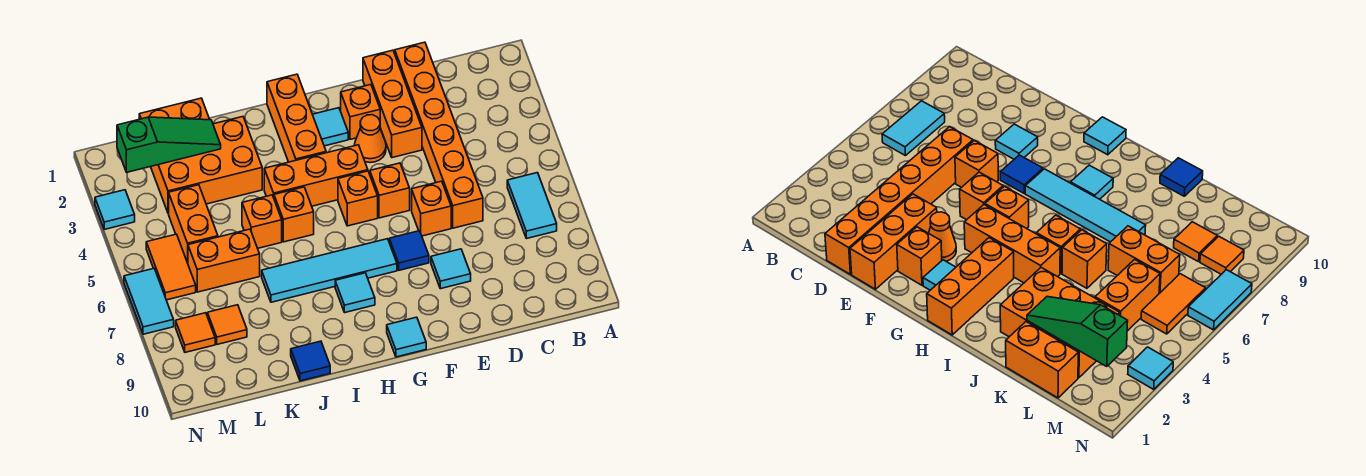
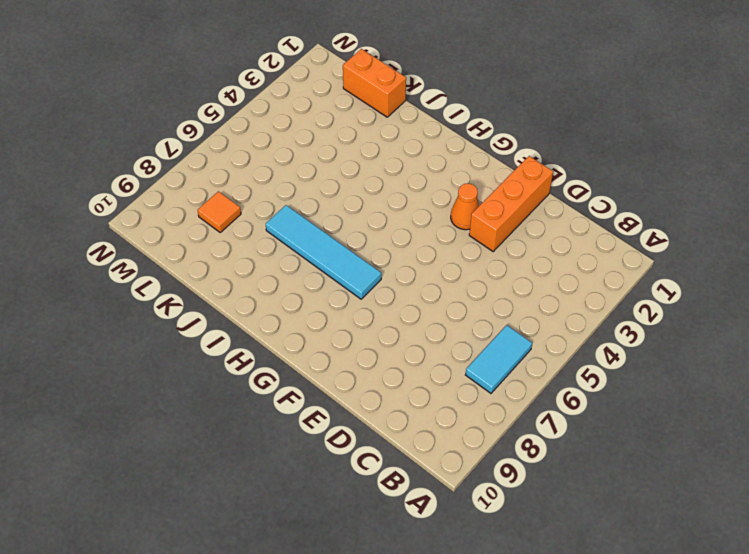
none -> orange 1x6 brick [395,42,483,228]
none -> orange 1x1 brick [412,181,451,236]
none -> cyan 1x1 tile [431,249,471,289]

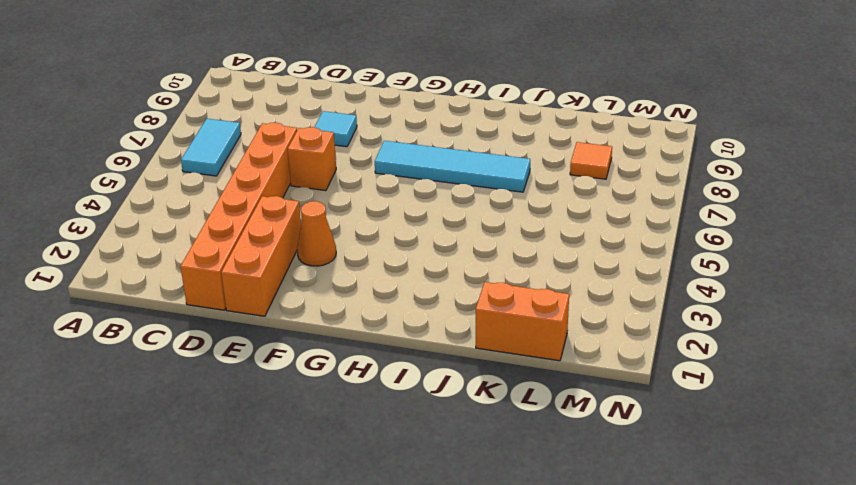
none -> orange 1x1 brick [341,85,380,139]
none -> orange 1x1 brick [370,163,410,218]
none -> blue 1x1 tile [389,231,429,270]

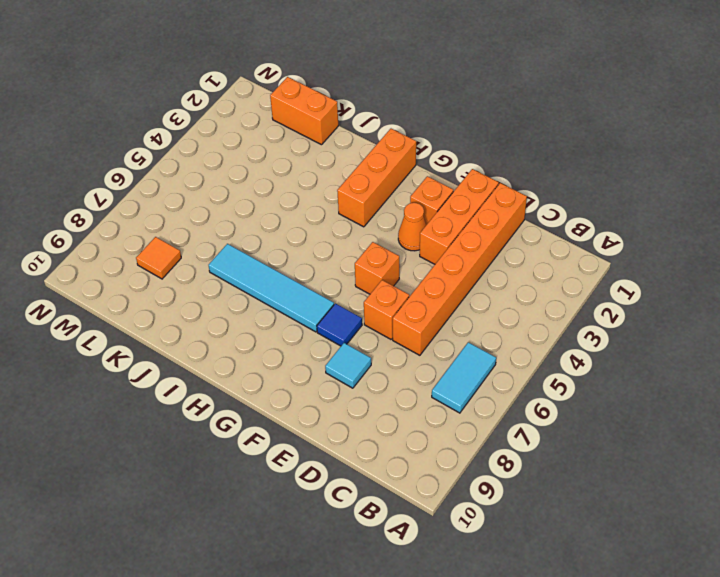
none -> cyan 1x1 tile [313,108,348,146]
none -> orange 1x3 brick [264,145,368,206]
none -> orange 1x1 brick [338,171,378,226]

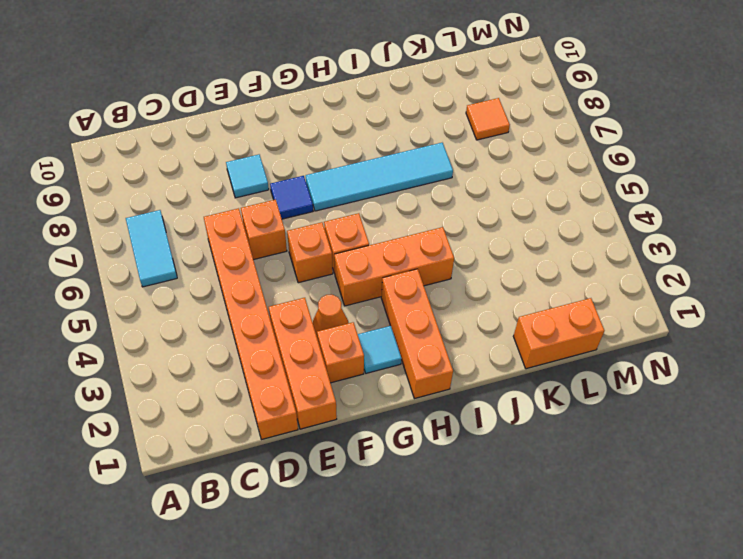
none -> cyan 1x1 tile [387,317,426,357]
none -> cyan 1x1 tile [335,273,375,312]
none -> orange 1x1 brick [274,187,314,242]

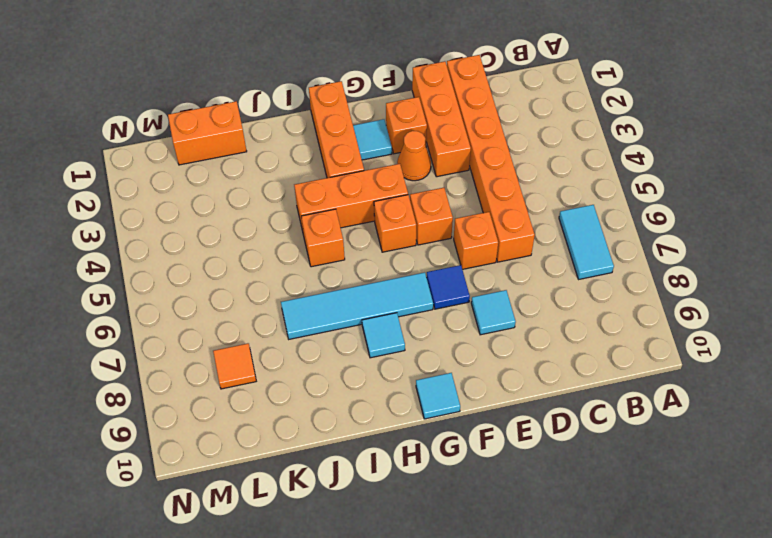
none -> orange 2x3 brick [151,117,262,214]
none -> orange 1x1 brick [242,195,282,248]
none -> blue 1x1 tile [291,341,330,381]

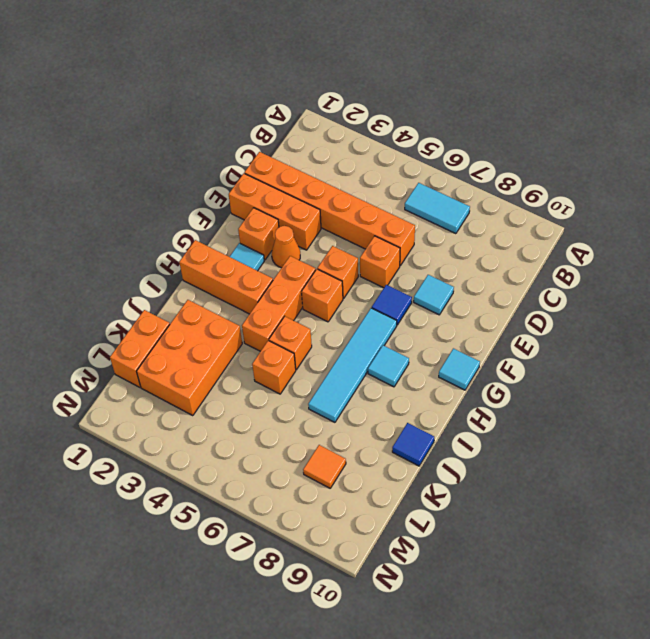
none -> orange 1x2 brick [188,229,260,292]
none -> orange 1x2 brick [169,185,218,263]
none -> orange 1x2 tile [146,234,196,300]

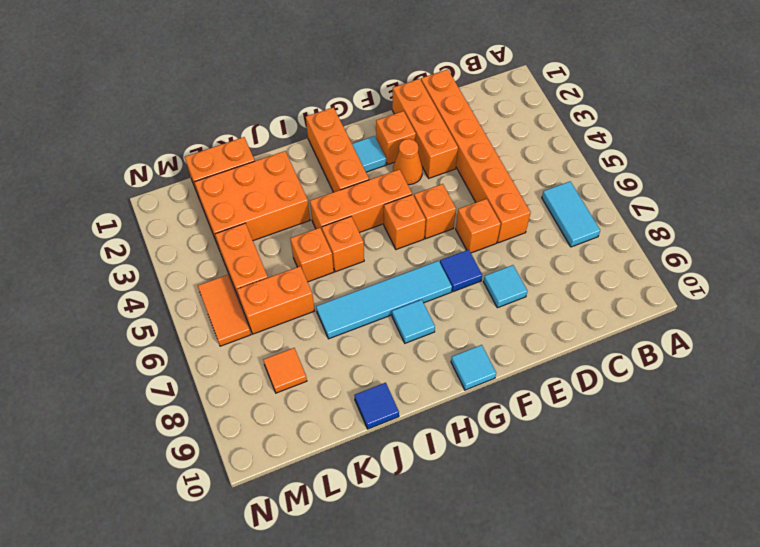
none -> orange 1x1 tile [176,313,215,352]
none -> cyan 1x1 tile [95,190,135,229]
none -> cyan 1x2 tile [124,268,174,334]

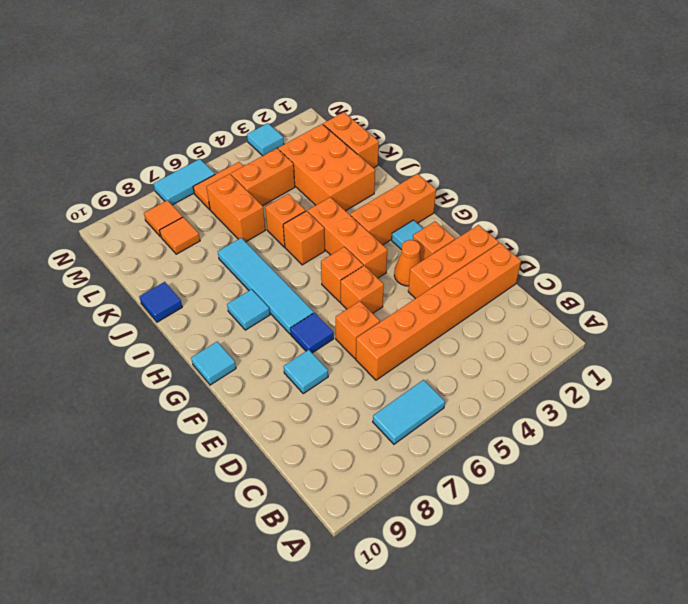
none -> green 1x3 slope [117,117,221,172]

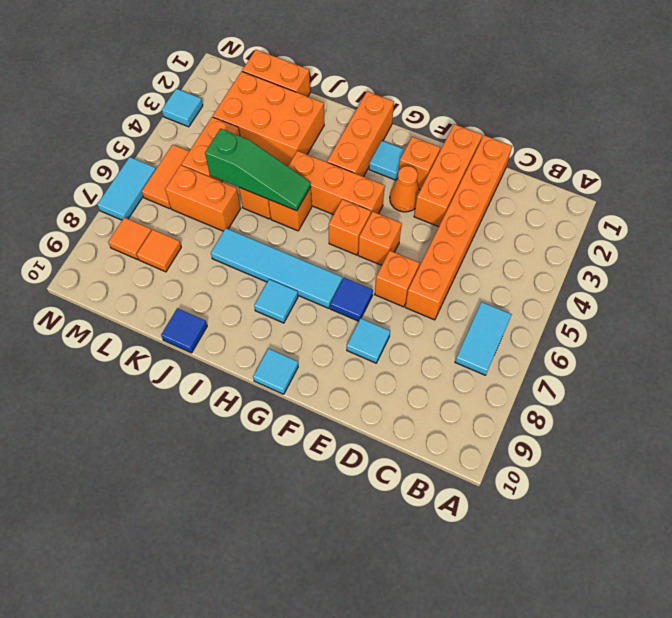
green 1x3 slope [205,129,311,211] -> green 1x3 slope moved to [117,117,221,172]

